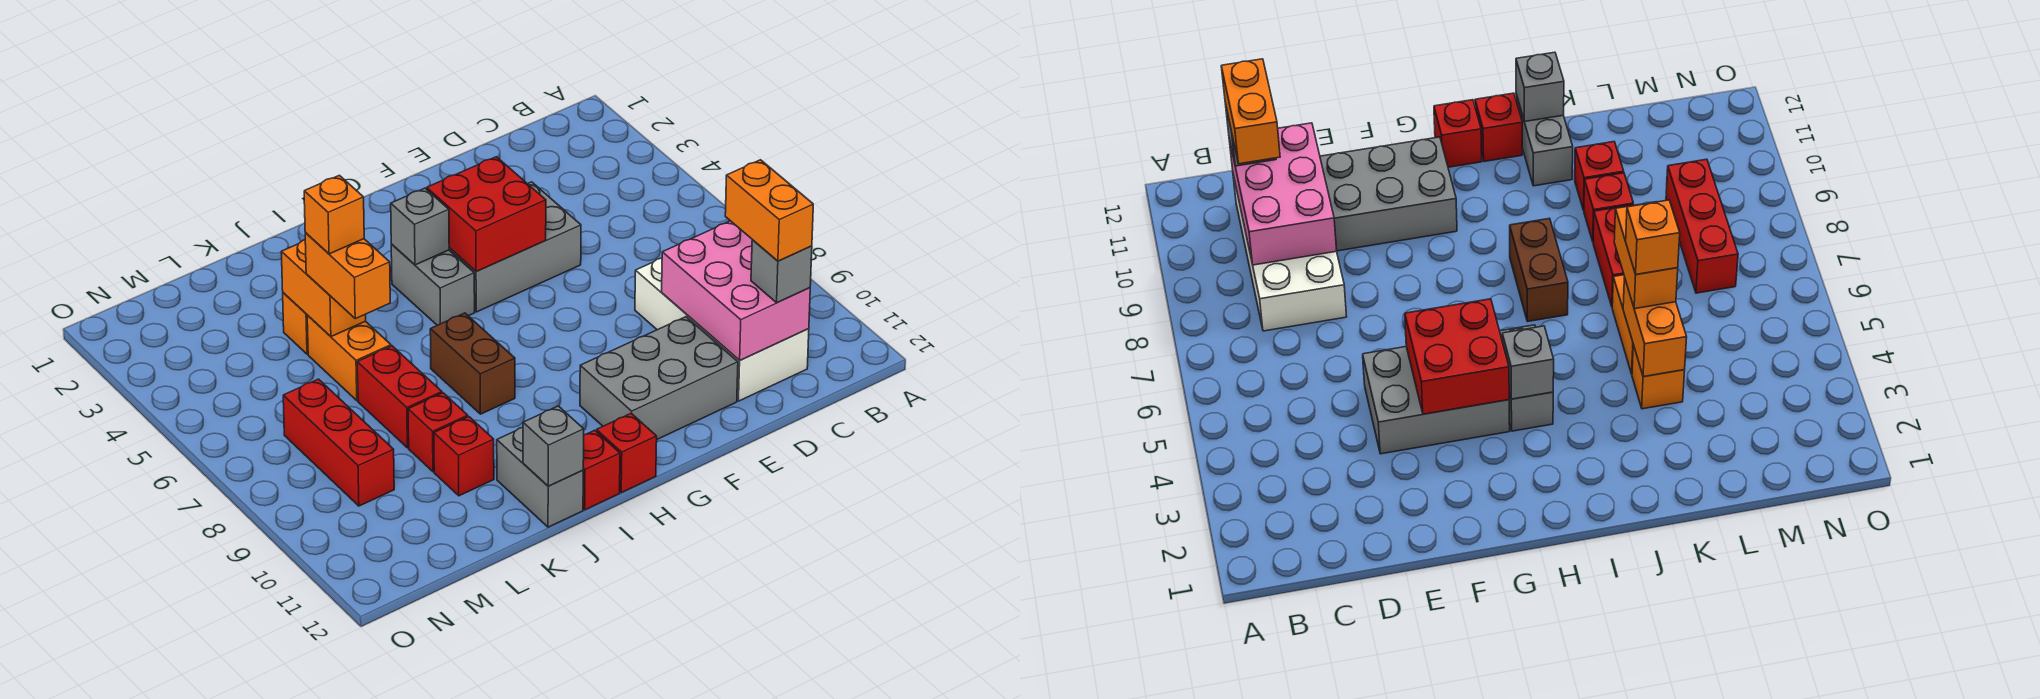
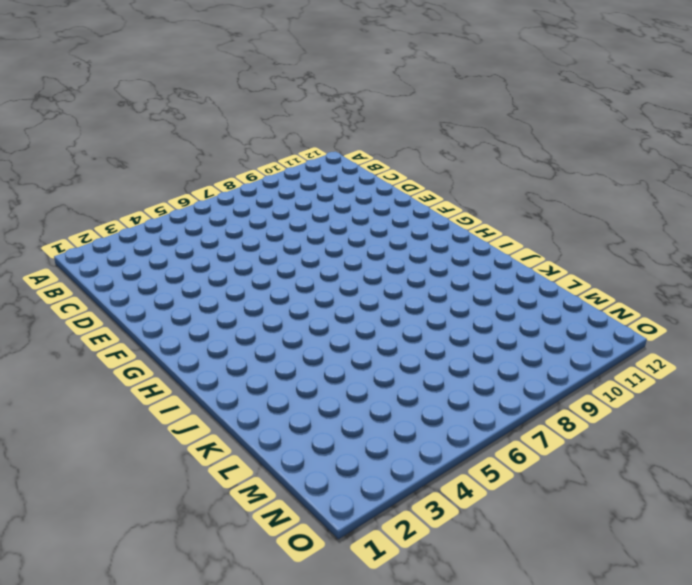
none -> white 2x4 brick [635,258,809,401]
none -> grey 2x3 brick [449,182,581,312]
none -> grey 2x3 brick [580,317,738,439]

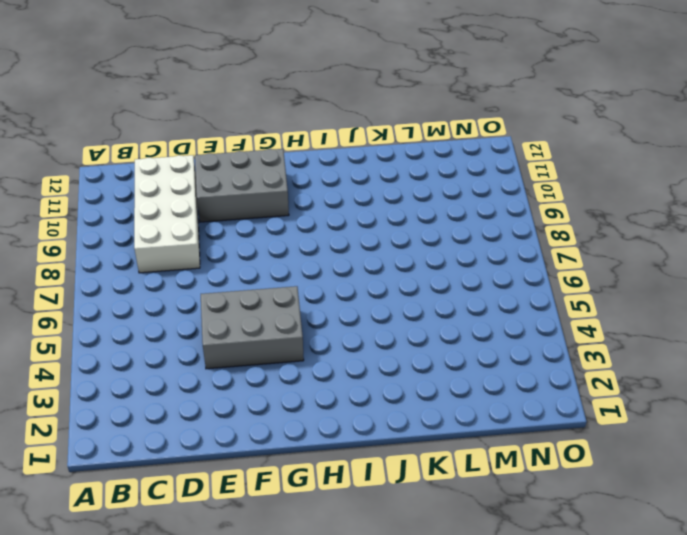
none -> grey 1x2 brick [391,244,475,325]
none -> red 1x1 brick [597,413,657,493]
none -> brown 1x2 brick [430,313,515,414]

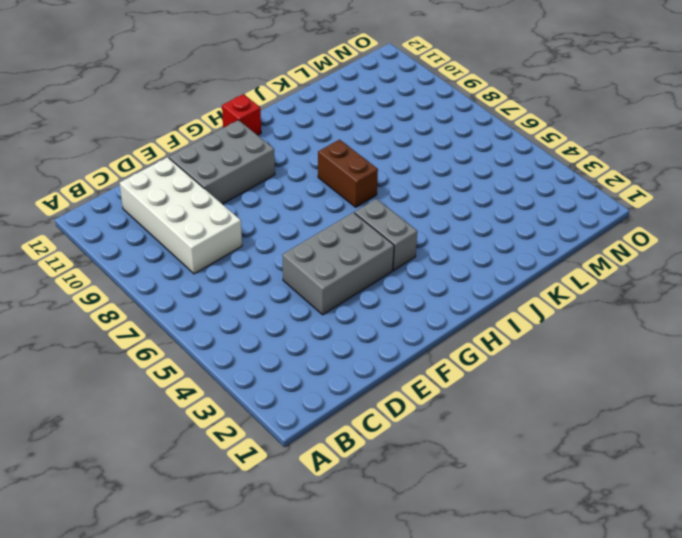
none -> red 1x1 brick [583,430,620,510]
none -> grey 1x2 brick [497,427,583,527]
none -> orange 1x1 brick [283,293,308,354]

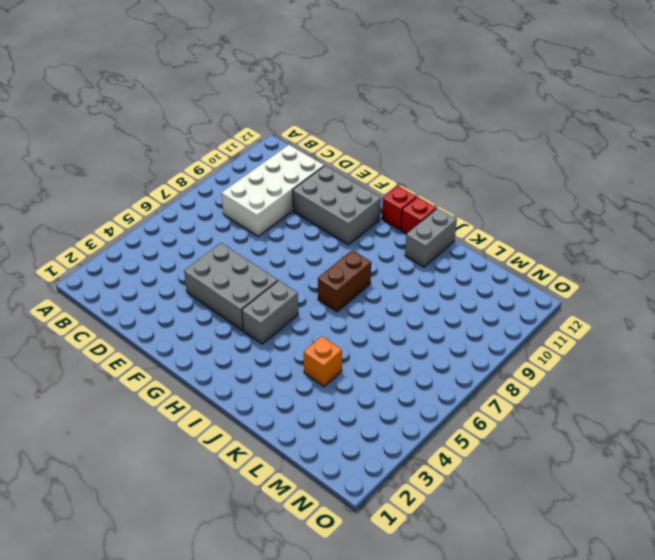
none -> orange 1x2 brick [307,315,391,401]
none -> red 1x2 brick [357,346,442,448]
none -> red 1x1 brick [408,393,468,472]

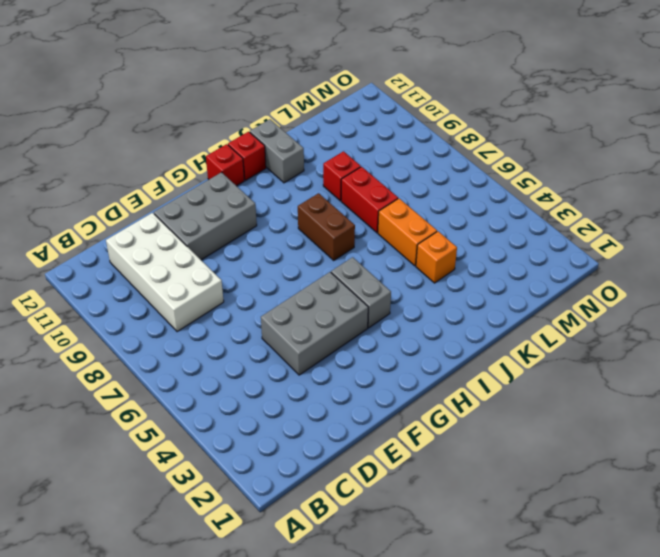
none -> red 1x1 brick [434,417,494,496]
none -> red 1x3 brick [283,379,394,506]
none -> pink 2x3 brick [662,221,810,360]

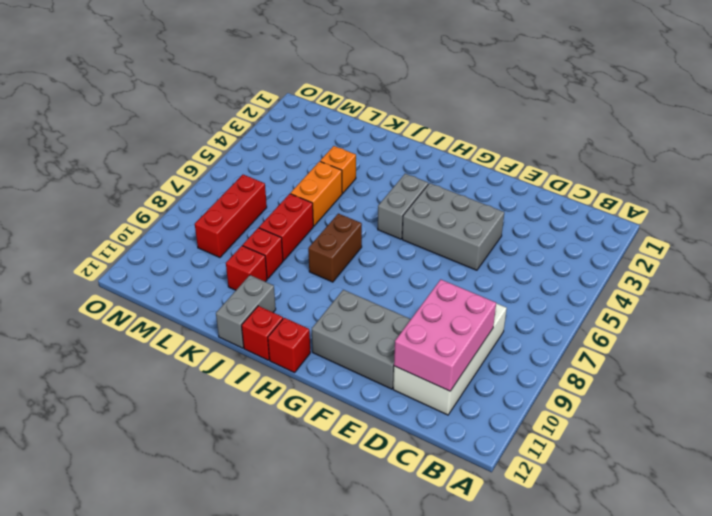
none -> red 2x2 brick [427,157,546,271]
none -> grey 1x1 brick [391,188,449,265]
none -> grey 1x1 brick [523,406,584,486]

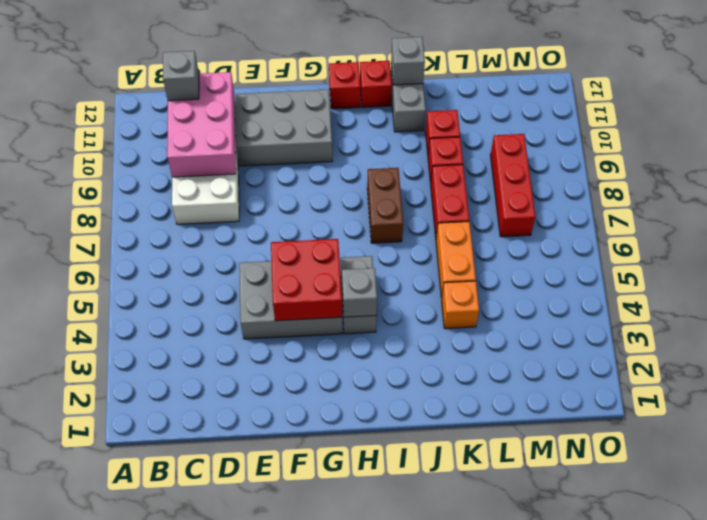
none -> orange 1x2 brick [281,240,366,337]
none -> orange 1x2 brick [305,232,390,319]
none -> orange 1x2 brick [725,160,813,261]

